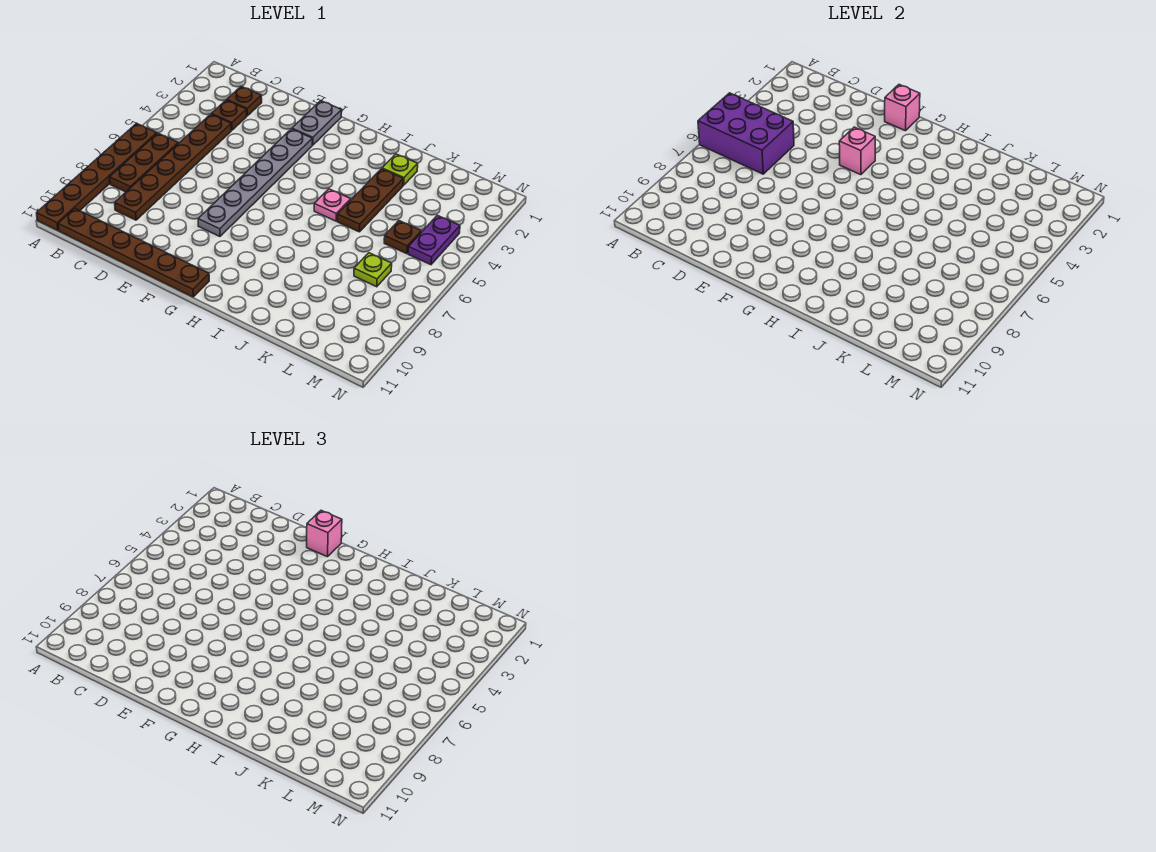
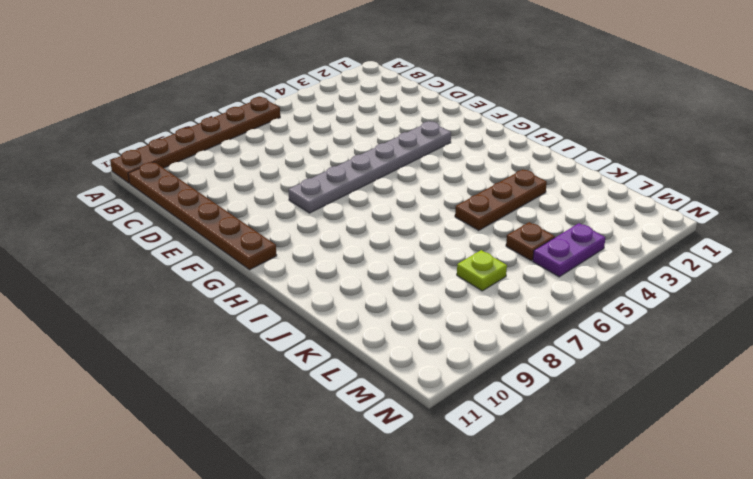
none -> brown 1x3 plate [110,133,178,192]
none -> brown 1x1 plate [227,86,262,116]
none -> brown 1x1 plate [212,100,247,130]

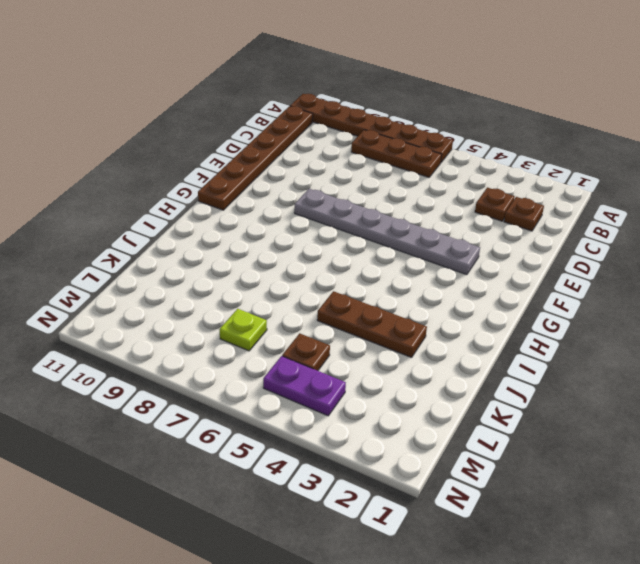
none -> brown 1x6 plate [115,114,231,220]
none -> grey 1x2 plate [292,101,342,145]
none -> pink 1x1 plate [314,189,351,221]

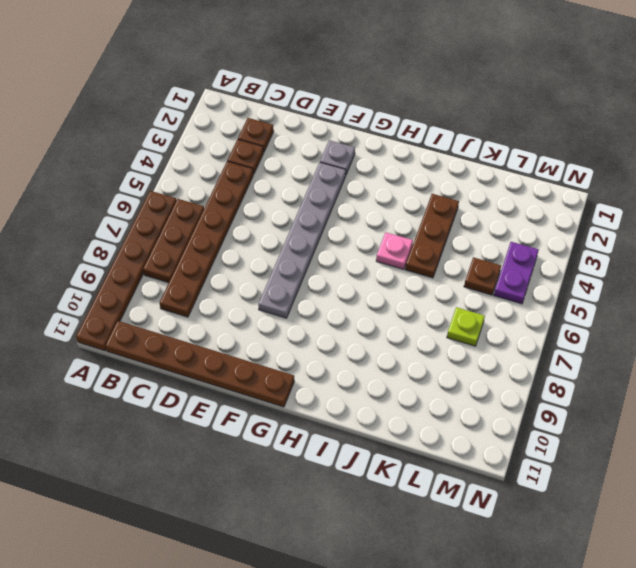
grey 1x1 plate [320,140,355,174] -> grey 1x2 plate [292,101,342,145]
none -> lime 1x1 plate [382,154,418,185]
none -> purple 2x3 brick [698,93,794,174]
none -> pink 1x1 brick [885,85,920,131]

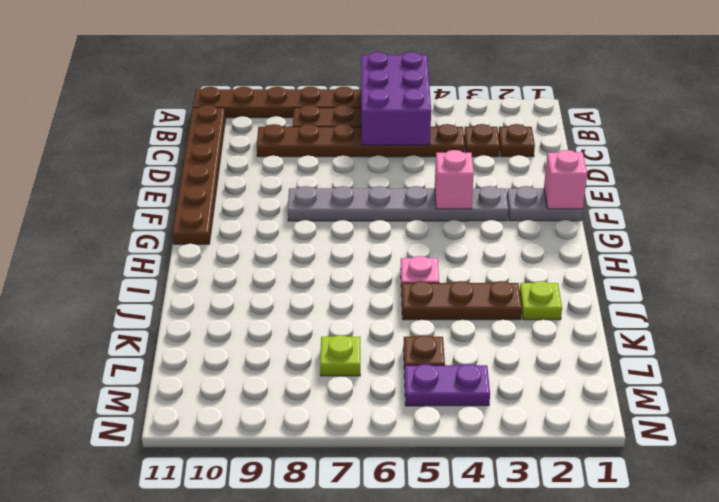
none -> pink 1x1 brick [307,511,342,557]

